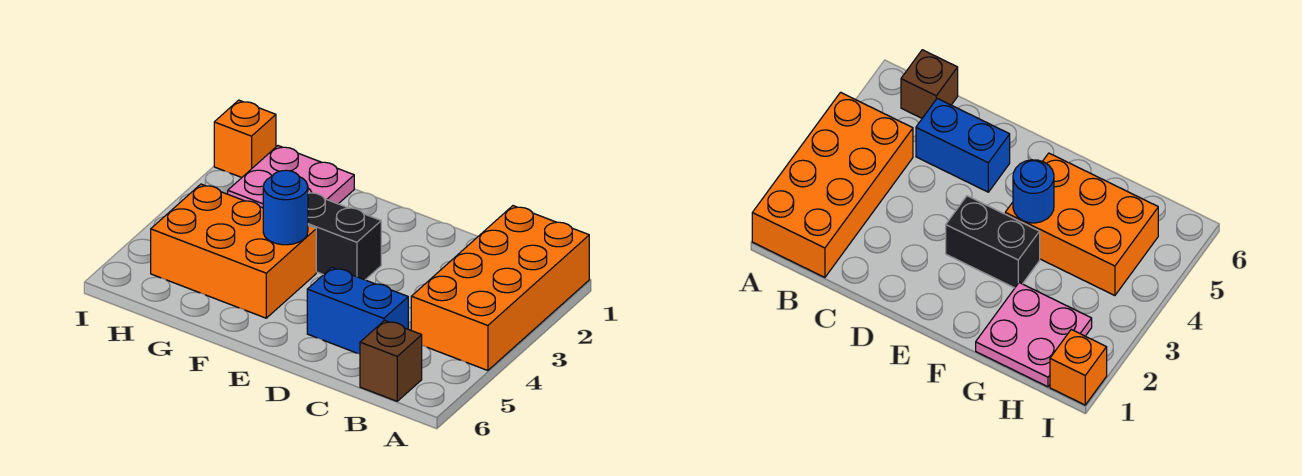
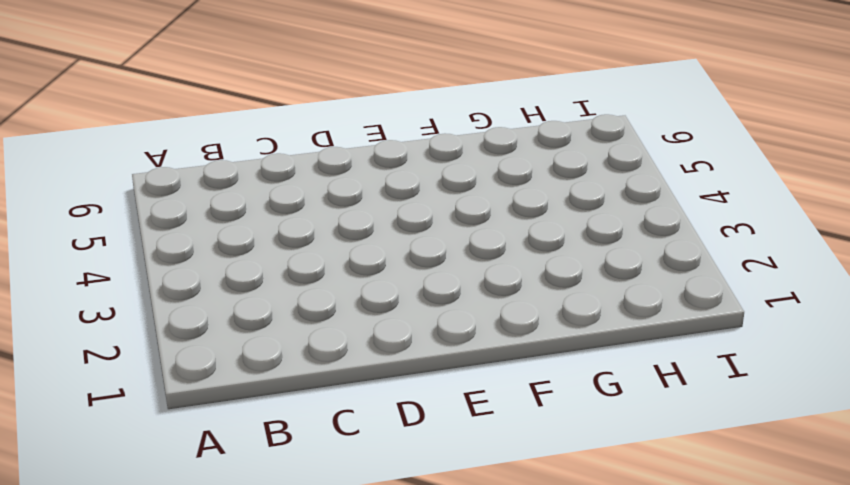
none -> orange 2x4 brick [411,206,589,371]
none -> brown 1x1 brick [360,320,422,401]

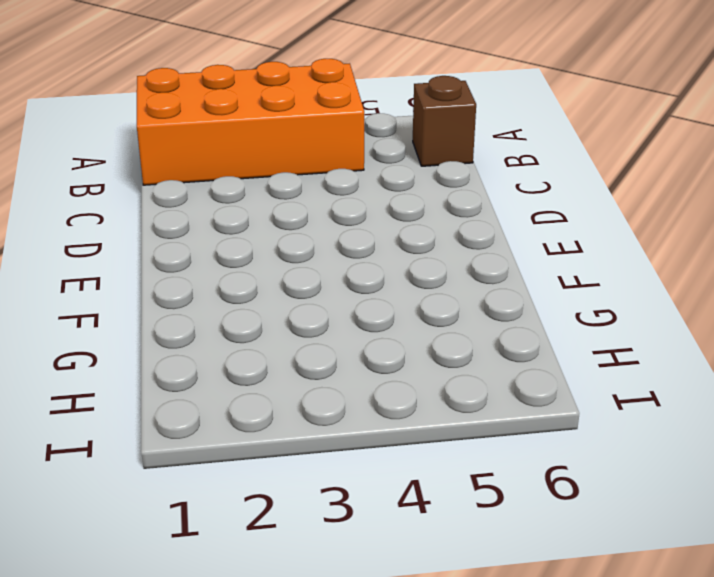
none -> blue 1x2 brick [307,267,408,354]
none -> black 1x2 brick [308,193,381,280]

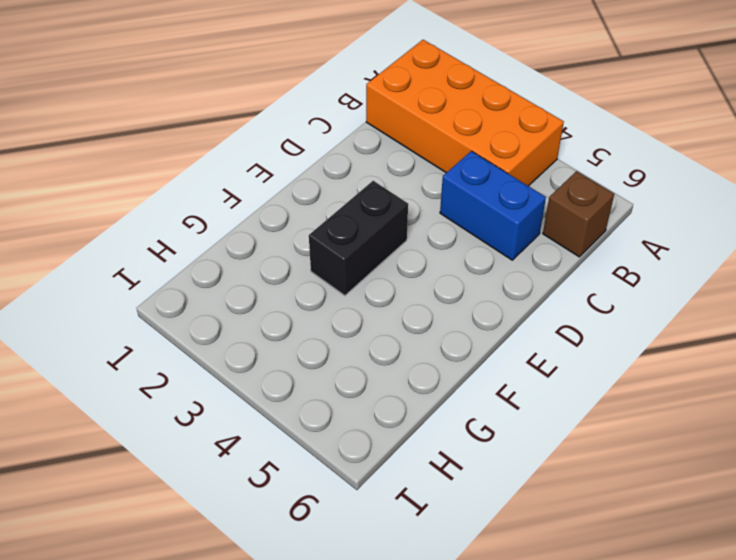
blue 1x2 brick [440,151,546,260] -> blue 1x2 brick turned to [307,267,408,354]
none -> orange 2x3 brick [151,184,316,318]
none -> pink 2x2 plate [228,146,354,208]

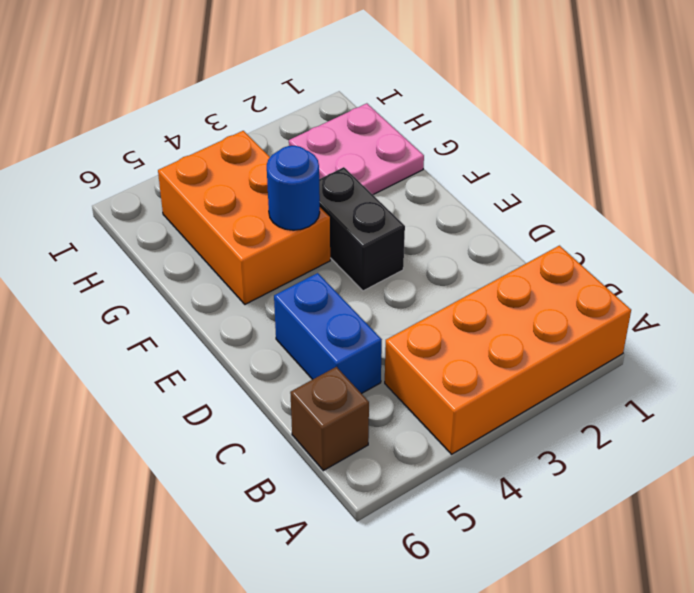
none -> orange 1x1 brick [214,100,276,177]

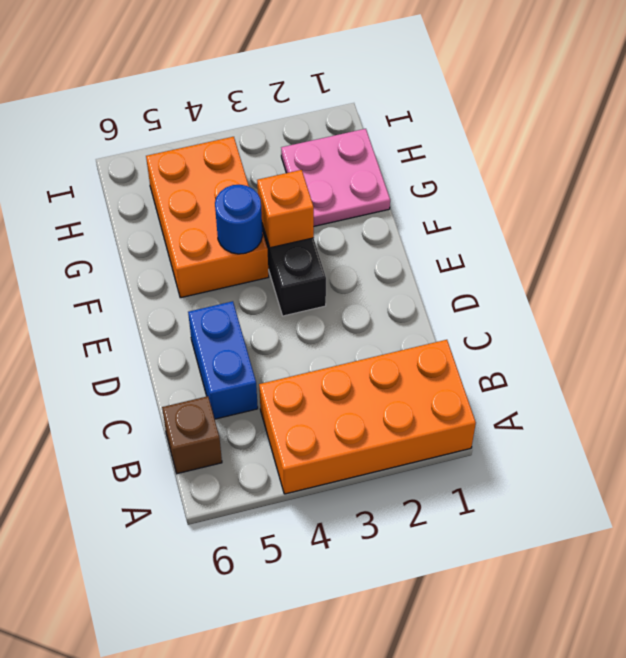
orange 1x1 brick [257,170,314,248] -> orange 1x1 brick moved to [214,100,276,177]

